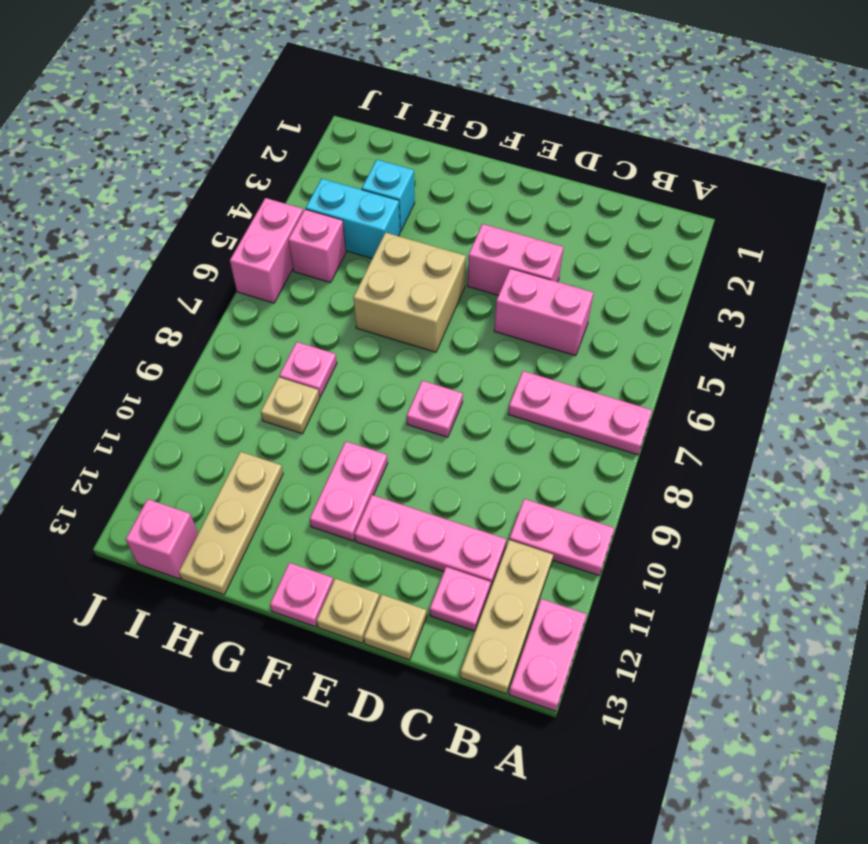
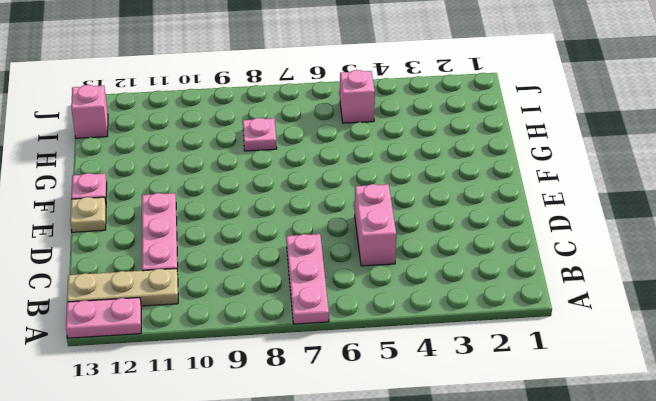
none -> pink 1x2 plate [509,499,615,575]
none -> pink 1x1 plate [430,567,491,631]
none -> pink 1x2 brick [467,224,564,295]

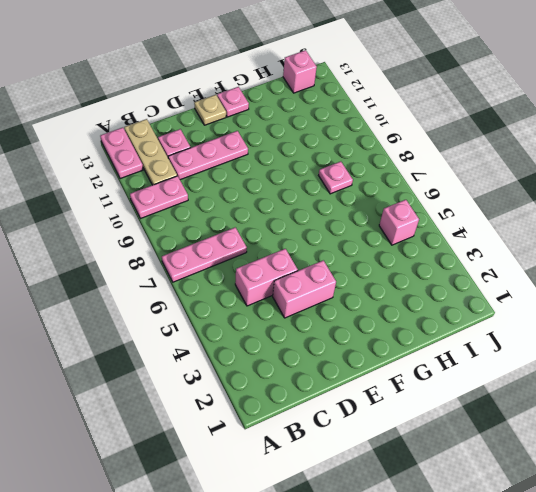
none -> tan 1x1 plate [364,595,427,660]
none -> pink 1x1 plate [407,381,463,437]
none -> tan 2x2 brick [353,233,466,352]

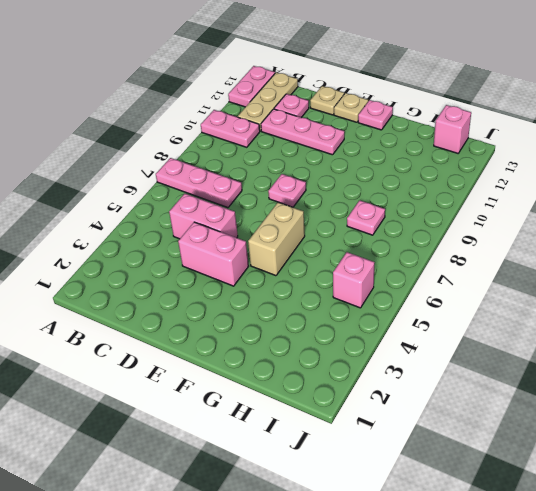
tan 1x2 brick [248,202,305,276] -> tan 2x2 brick [353,233,466,352]
none -> pink 1x2 plate [310,441,388,541]
none -> cyan 1x1 brick [362,160,415,232]
none -> cyan 1x2 brick [306,178,400,258]

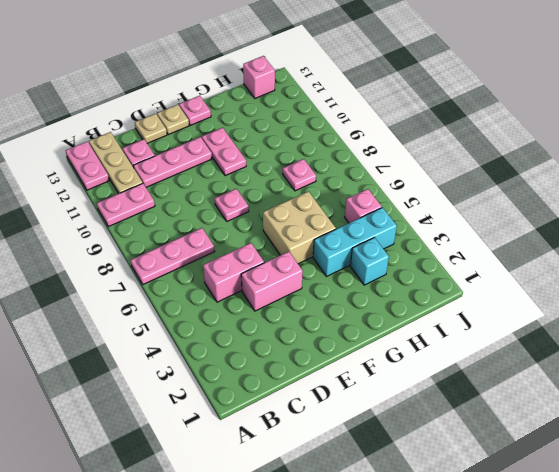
cyan 1x3 brick [313,208,397,277] -> cyan 1x2 brick [306,178,400,258]
none -> tan 1x1 plate [261,377,320,434]
none -> tan 1x3 plate [179,452,283,594]
none -> pink 1x2 brick [230,198,303,303]

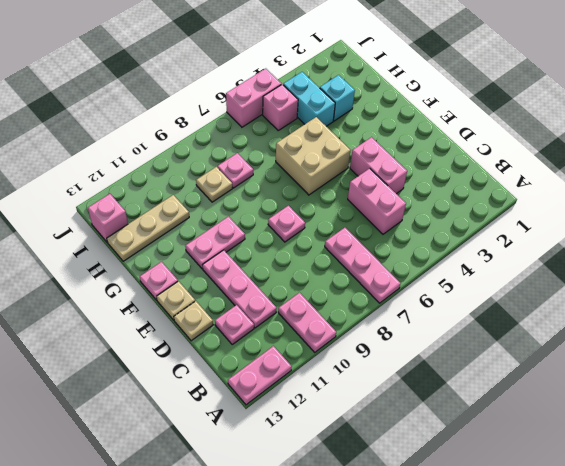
none -> tan 1x3 plate [460,540,553,694]

